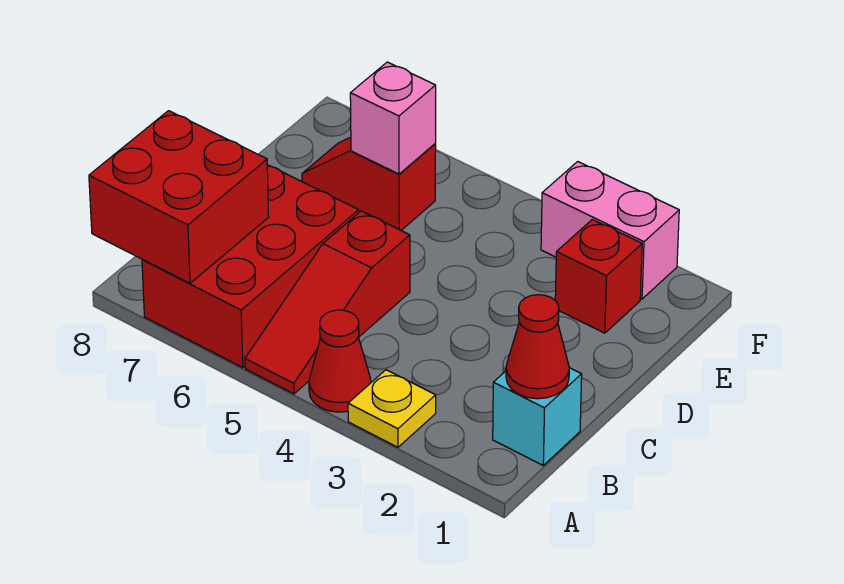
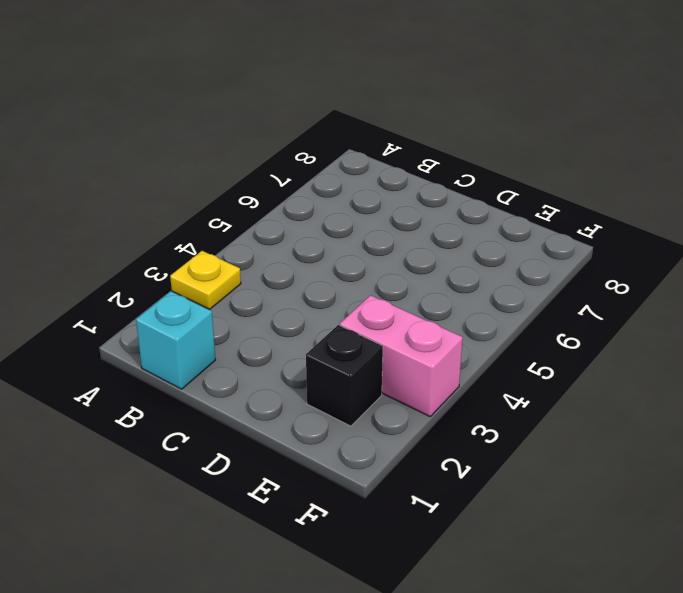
black 1x1 brick [306,325,383,426] -> red 1x1 brick [555,219,642,333]
pink 1x2 brick [340,295,463,416] -> pink 1x2 brick turned to [541,162,679,299]
none -> red 1x1 cone [309,310,371,412]
none -> red 1x3 slope [245,211,410,394]

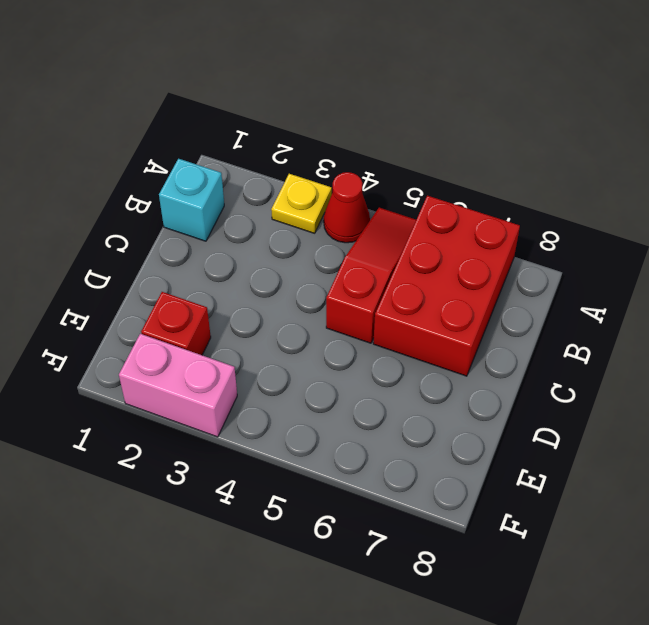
none -> red 1x2 slope [302,137,436,230]
none -> red 2x2 brick [89,111,269,283]

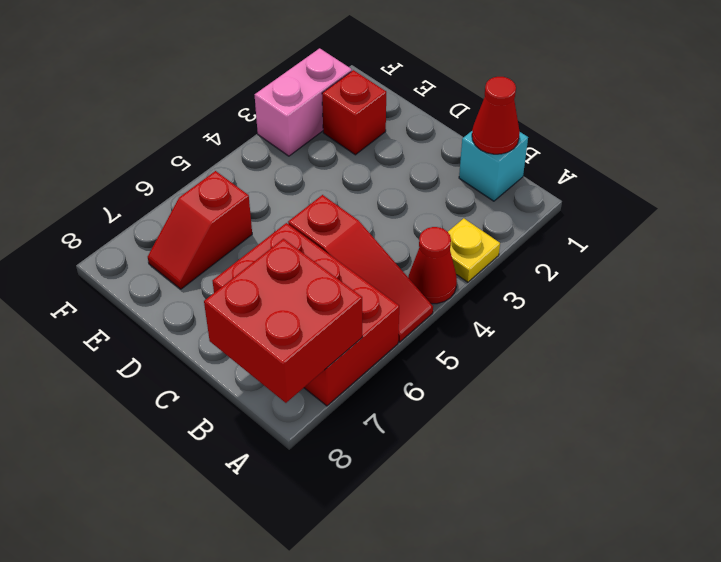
none -> pink 1x1 brick [350,62,436,174]

